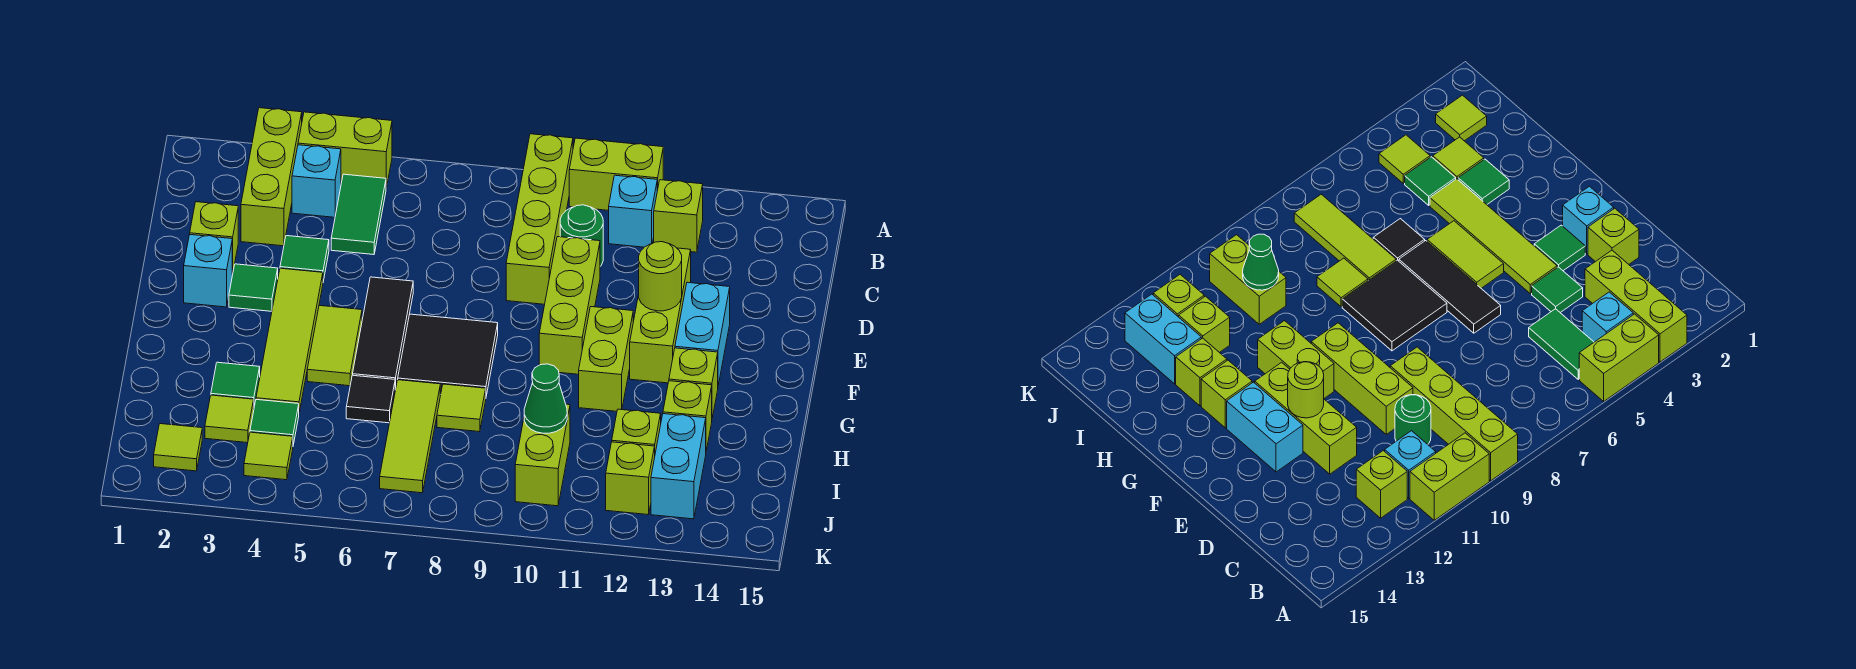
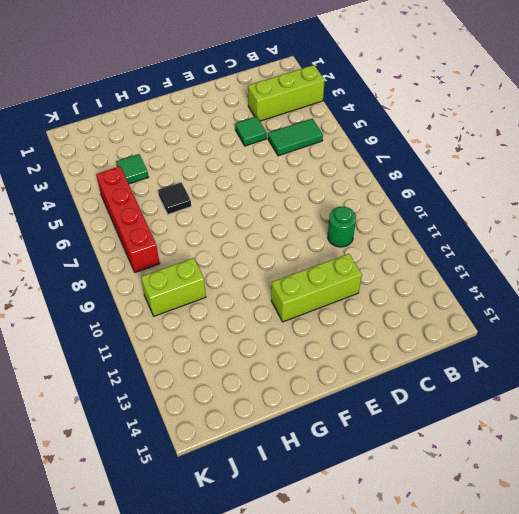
red 1x4 brick [96,166,160,272] -> lime 1x3 tile [380,380,440,493]
none -> lime 1x2 brick [298,112,392,188]
none -> lime 1x4 brick [506,134,573,304]
none -> lime 1x2 brick [569,138,663,210]
none -> cyan 1x1 brick [292,145,341,217]

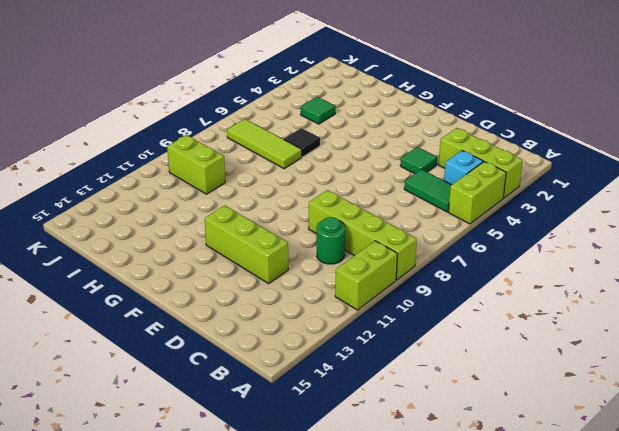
none -> cyan 1x1 brick [609,175,657,247]
none -> lime 1x1 brick [654,180,703,252]
none -> lime 1x1 brick [190,202,238,274]
none -> lime 1x3 brick [539,237,600,374]

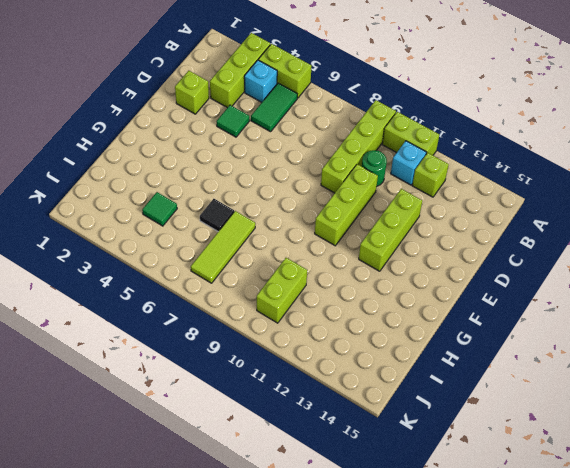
none -> cyan 1x1 brick [184,234,232,307]
none -> green 1x1 tile [229,264,278,311]
none -> lime 1x4 tile [256,268,323,412]
none -> black 1x3 tile [353,277,413,390]

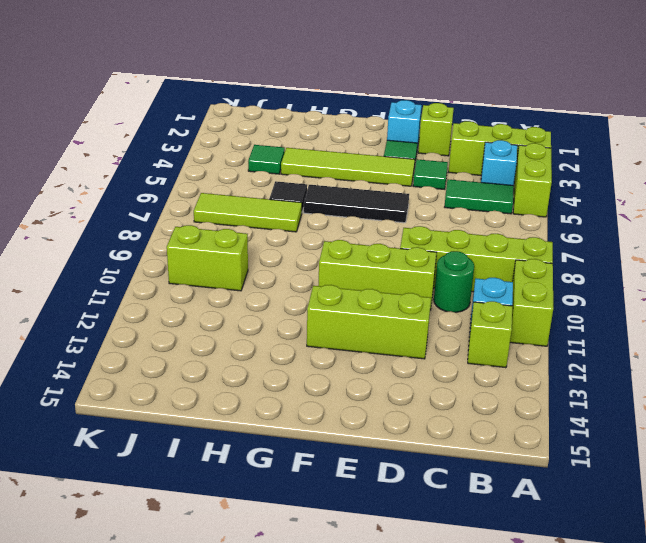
none -> cyan 1x2 brick [675,282,730,385]
none -> lime 1x2 tile [307,305,362,386]
none -> black 2x2 tile [398,314,498,396]
none -> lime 1x2 brick [579,307,633,411]

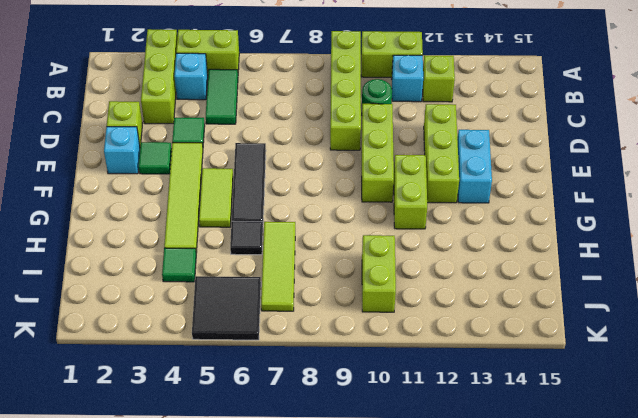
black 2x2 tile [192,276,261,340] -> black 2x2 tile moved to [398,314,498,396]
none -> lime 1x1 brick [669,348,718,418]
none -> green 1x1 tile [211,362,260,406]
none -> lime 1x1 tile [437,384,486,432]
none -> lime 1x1 brick [663,381,712,451]

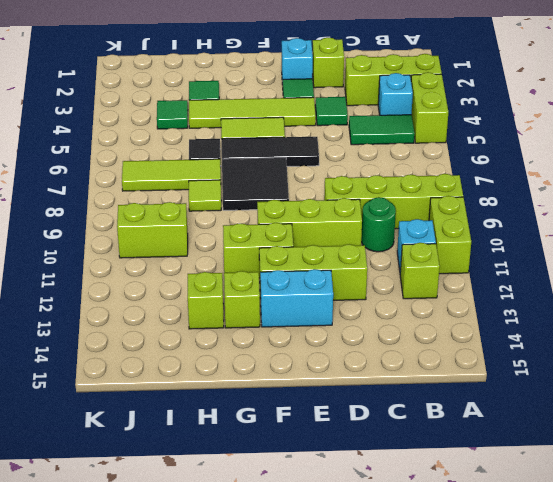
none -> lime 1x1 tile [205,395,254,443]
none -> lime 1x1 brick [612,409,661,453]
none -> cyan 1x2 brick [651,414,706,519]
none -> lime 1x1 tile [154,424,202,471]

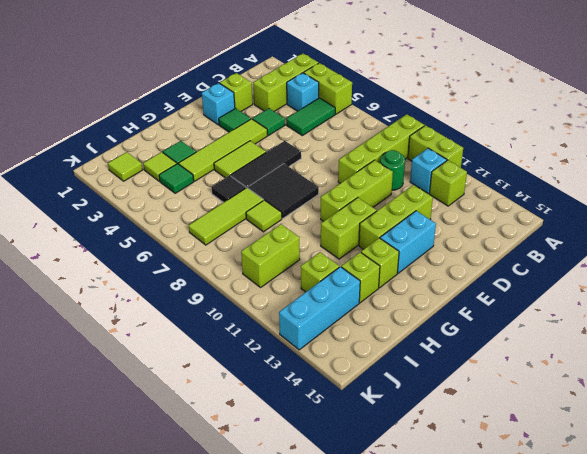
cyan 1x3 brick [279,267,360,350] -> cyan 1x2 brick [651,414,706,519]
none -> lime 1x1 tile [244,432,293,480]
none -> lime 1x1 brick [606,442,655,515]
none -> lime 1x1 round brick [639,242,682,311]
none -> green 1x1 cone [524,364,567,433]

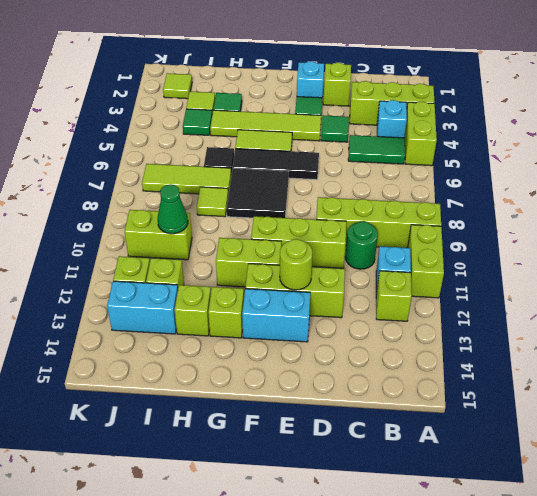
none -> lime 1x1 tile [244,432,293,480]

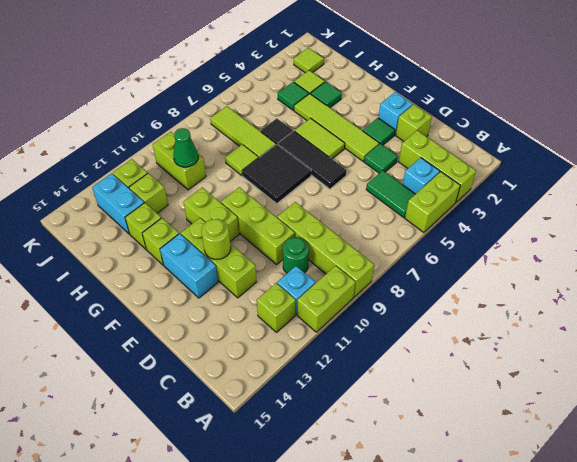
none -> lime 1x1 tile [244,432,293,480]

